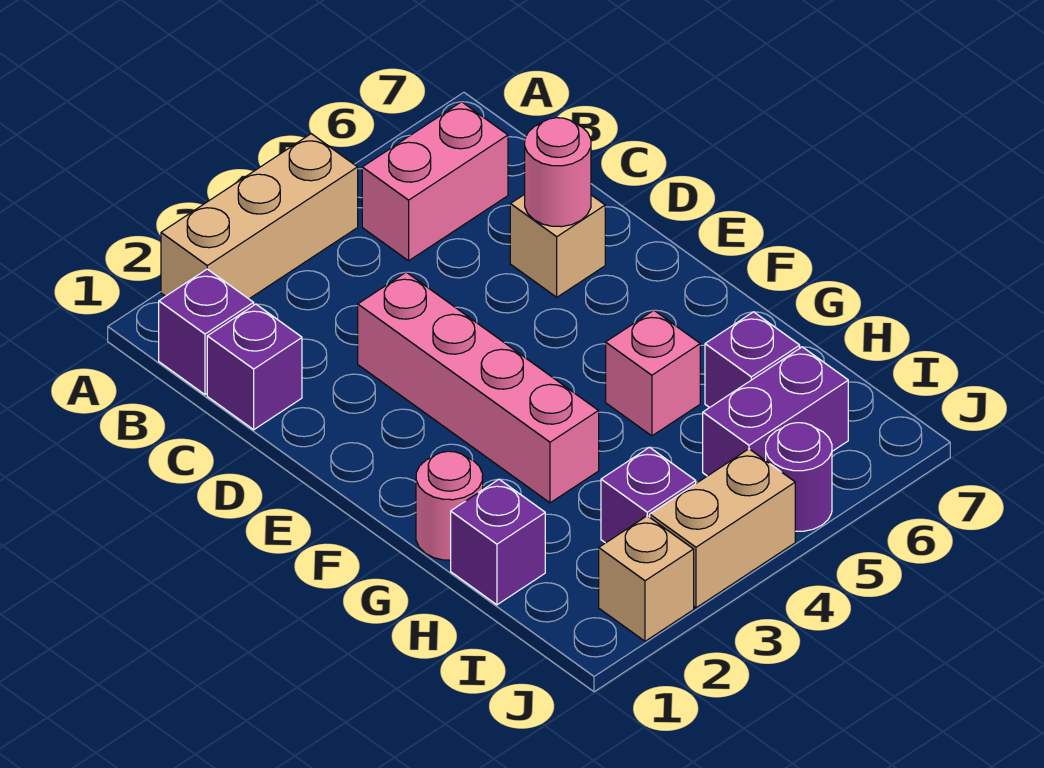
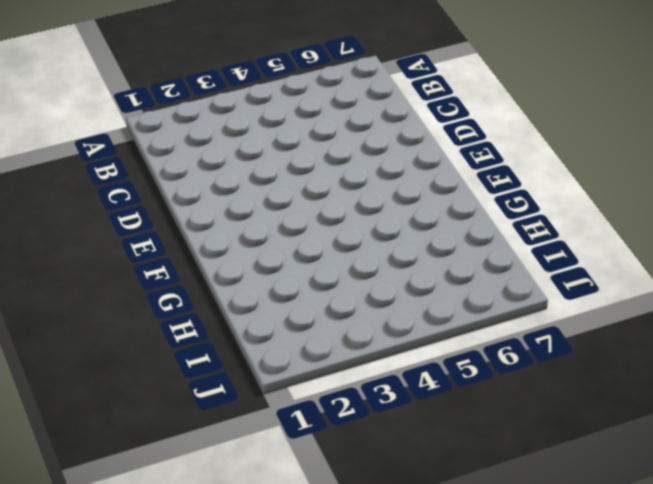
none -> tan 1x3 brick [161,134,358,299]
none -> purple 1x1 brick [159,269,254,395]
none -> pink 1x2 brick [362,102,508,261]

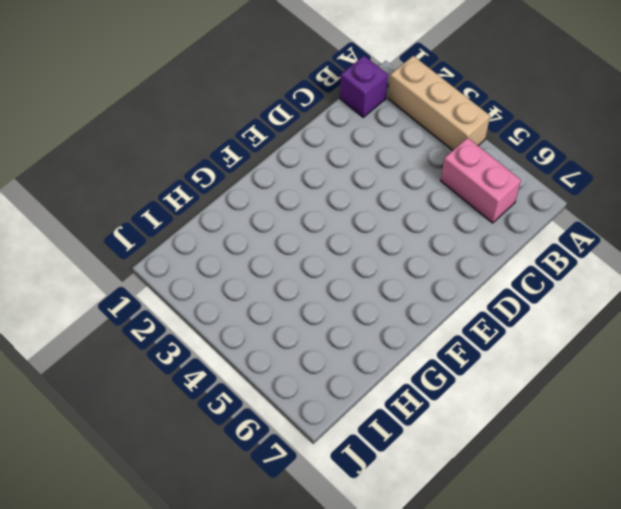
none -> purple 1x1 brick [207,304,302,430]
none -> pink 1x4 brick [358,272,599,503]
none -> tan 1x1 brick [510,194,605,297]

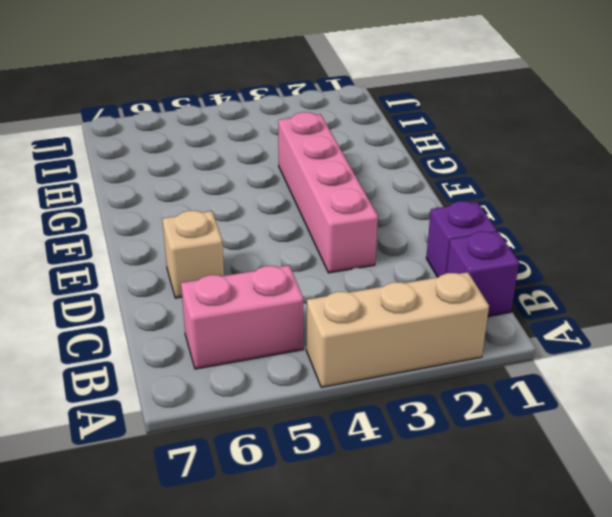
none -> pink 1x1 round brick [416,451,483,560]
none -> pink 1x1 brick [606,310,700,436]
none -> purple 1x1 brick [451,479,545,605]

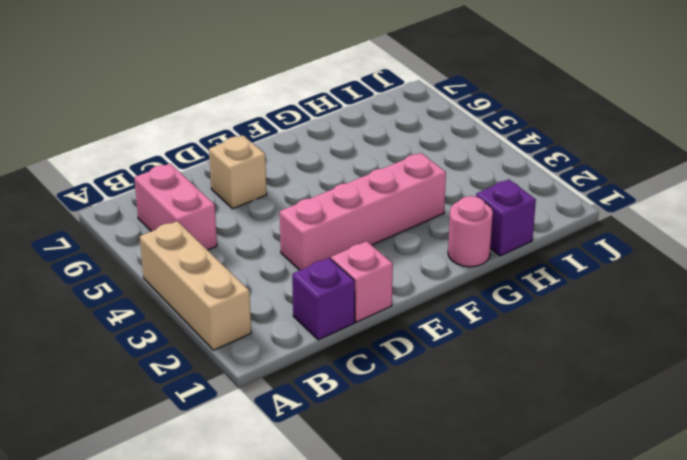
pink 1x1 brick [331,241,393,322] -> pink 1x1 brick moved to [606,310,700,436]
none -> purple 1x1 brick [159,269,254,395]
none -> purple 1x1 brick [705,312,800,408]
none -> purple 1x1 brick [601,447,696,543]

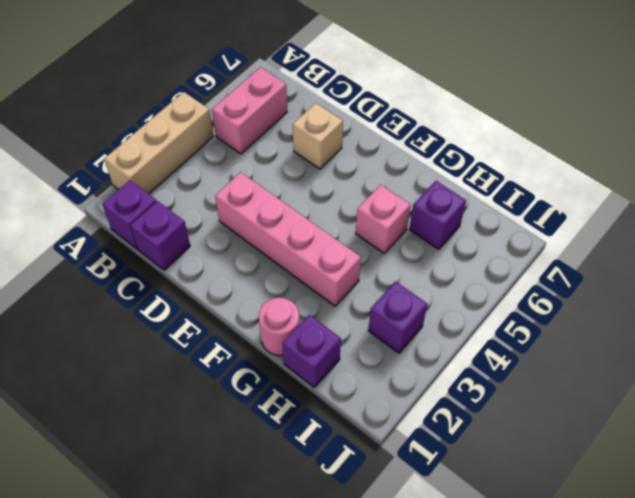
none -> purple 1x2 brick [703,347,848,476]
none -> tan 1x1 brick [599,516,694,641]
none -> tan 1x2 brick [650,449,795,608]

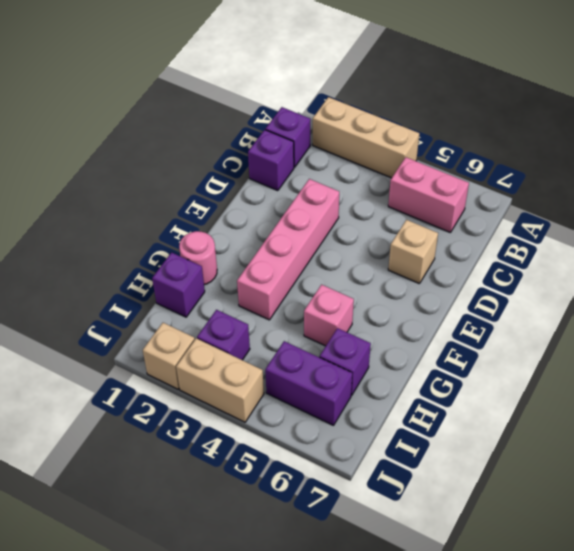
none -> purple 1x1 round brick [766,423,832,531]
none -> pink 1x1 round brick [525,118,591,227]

